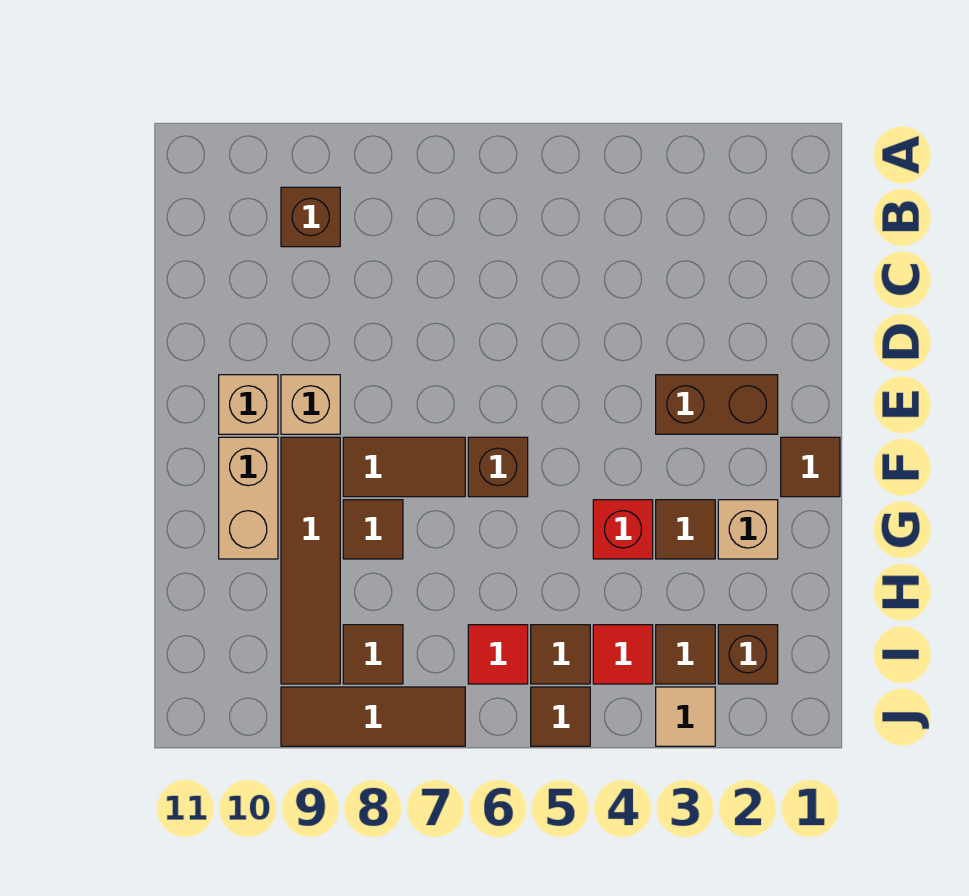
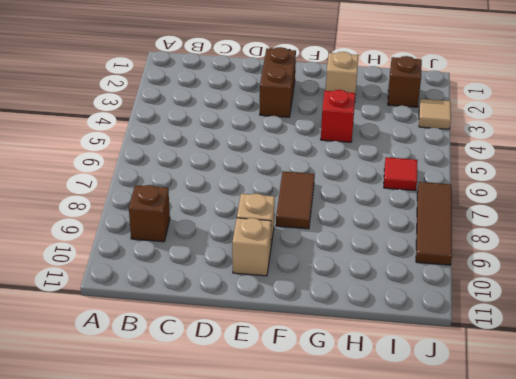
none -> brown 1x1 tile [781,437,840,497]
none -> brown 1x1 brick [468,437,528,497]
none -> brown 1x4 tile [281,437,340,684]

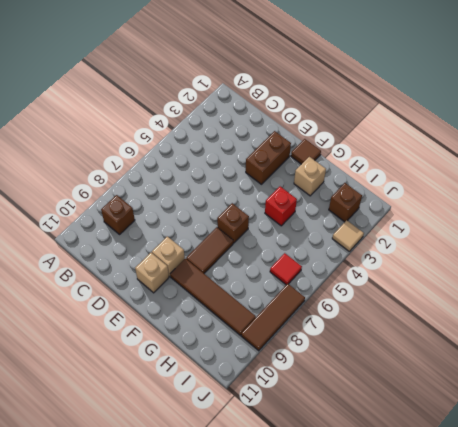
none -> tan 1x2 brick [219,437,278,559]
none -> brown 1x1 tile [656,500,715,559]
none -> brown 1x1 tile [343,500,403,559]

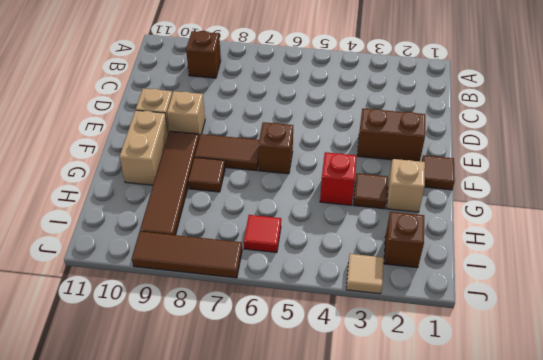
none -> brown 1x1 tile [656,625,715,684]
none -> red 1x1 tile [593,625,653,684]
none -> brown 1x1 tile [531,625,590,684]

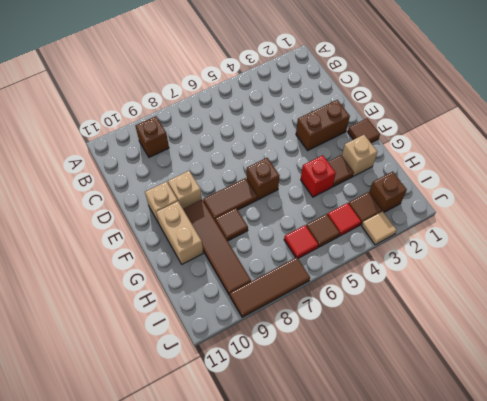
none -> brown 1x1 tile [343,625,403,684]
none -> brown 1x1 tile [531,687,590,746]

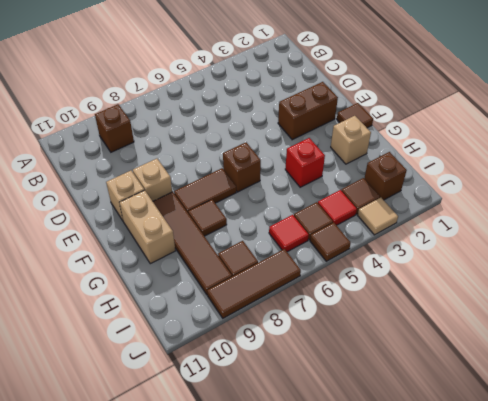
none -> brown 1x1 tile [656,500,715,559]

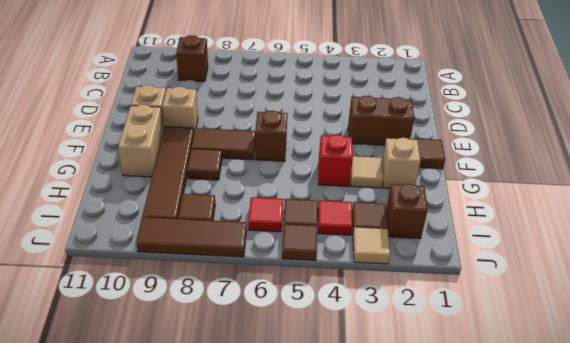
tan 1x1 tile [350,156,383,188] -> brown 1x1 tile [656,500,715,559]

